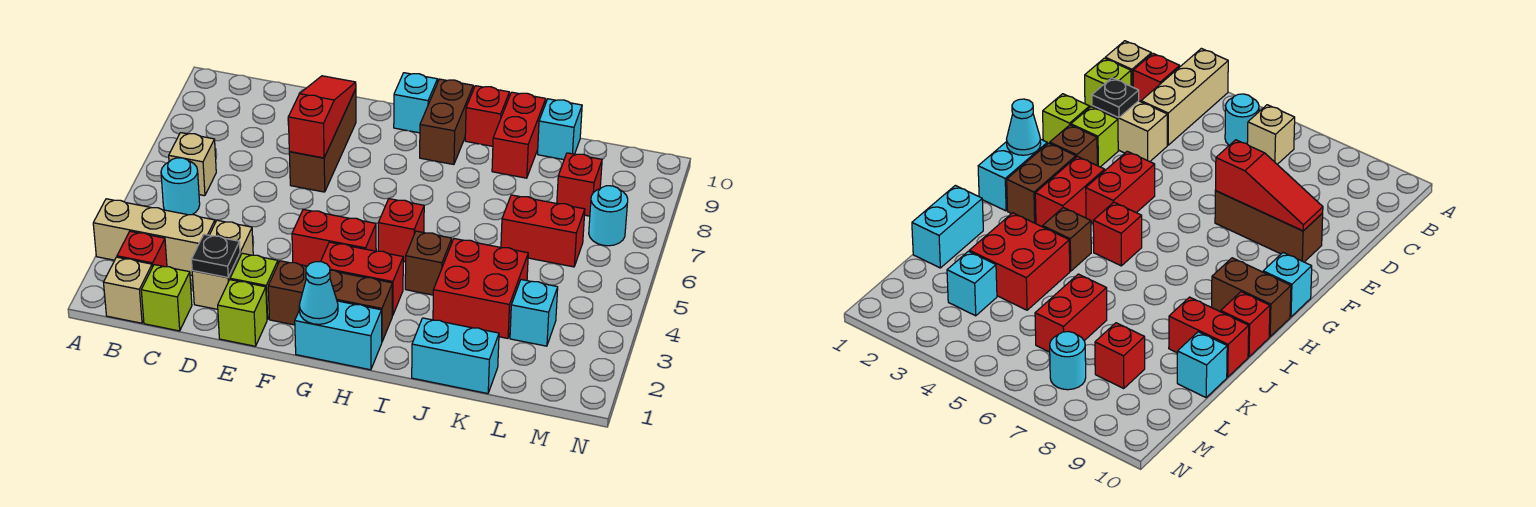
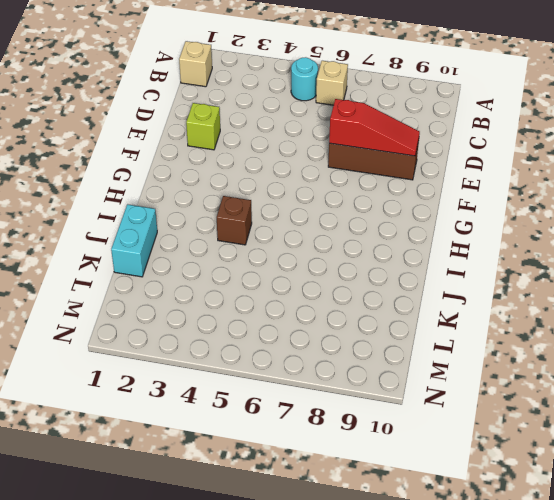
none -> tan 1x3 brick [93,199,215,276]
none -> red 1x1 brick [117,231,167,267]
none -> lime 1x1 brick [141,265,192,331]
none -> tan 1x2 brick [192,220,253,309]

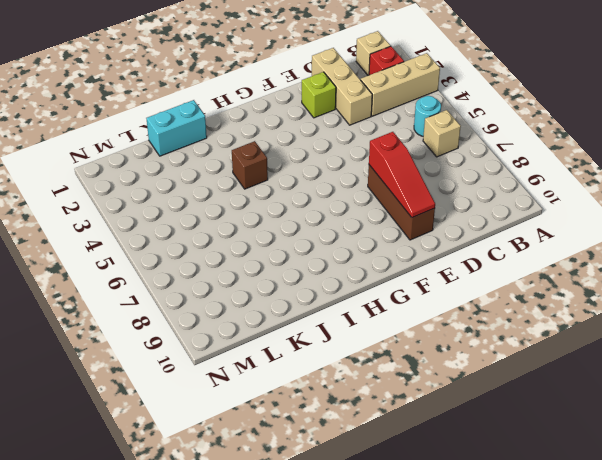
tan 1x3 brick [312,48,372,125] -> tan 1x2 brick [192,220,253,309]
none -> lime 1x1 brick [141,265,192,331]
none -> lime 1x1 brick [218,280,267,346]
none -> brown 1x1 brick [268,261,307,325]
none -> red 1x2 brick [292,209,376,266]

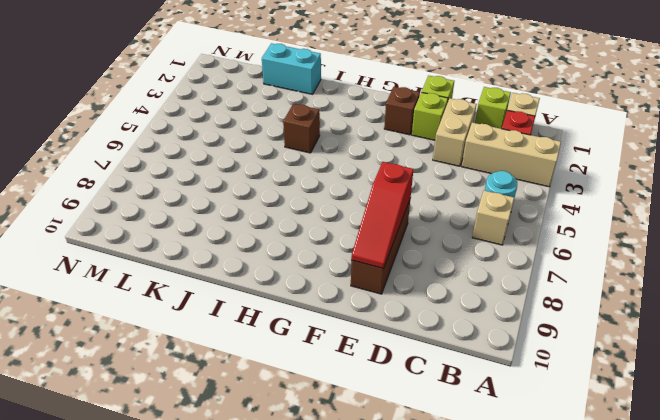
none -> red 1x2 brick [292,209,376,266]
none -> cyan 1x2 brick [295,301,382,370]
none -> brown 1x2 brick [330,270,392,341]
none -> red 1x2 brick [321,242,403,316]

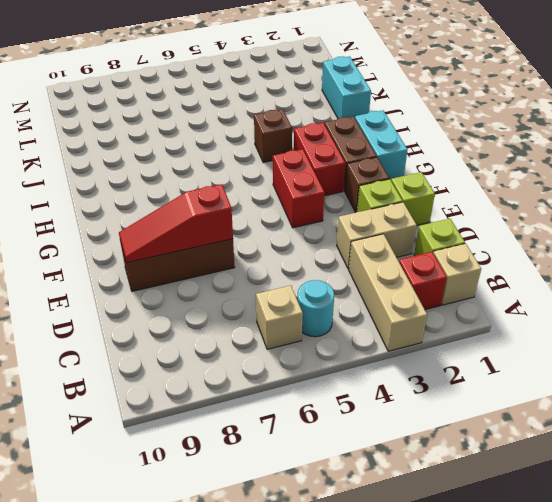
none -> cyan 1x1 brick [394,73,437,133]
none -> red 1x1 brick [378,199,424,262]
none -> brown 1x2 brick [420,79,473,165]
none -> red 1x1 brick [465,86,509,146]

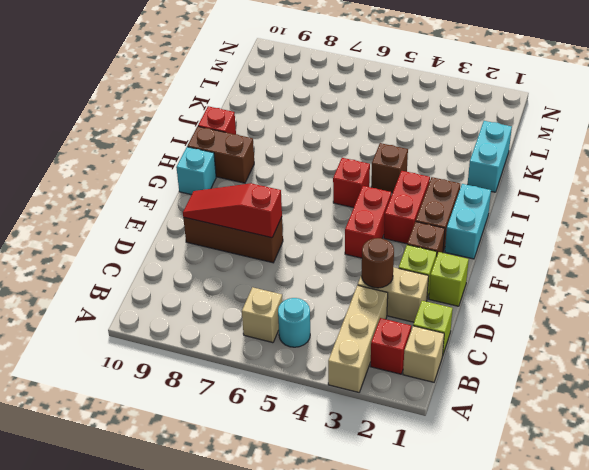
brown 1x1 round brick [362,238,394,288] -> none
none -> red 2x2 brick [433,239,528,338]
none -> red 1x2 brick [492,92,546,178]
none -> red 1x2 brick [501,195,585,267]
none -> cyan 1x1 brick [538,99,582,160]

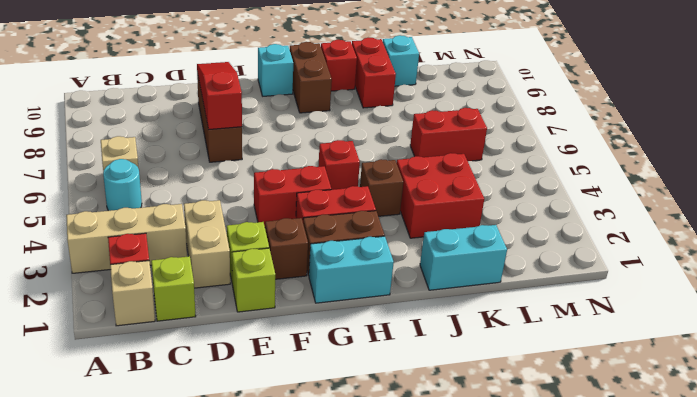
none -> cyan 1x1 brick [510,280,558,346]
none -> red 1x1 brick [557,153,602,216]
none -> cyan 1x1 round brick [589,186,628,246]
none -> black 1x1 plate [192,234,240,278]

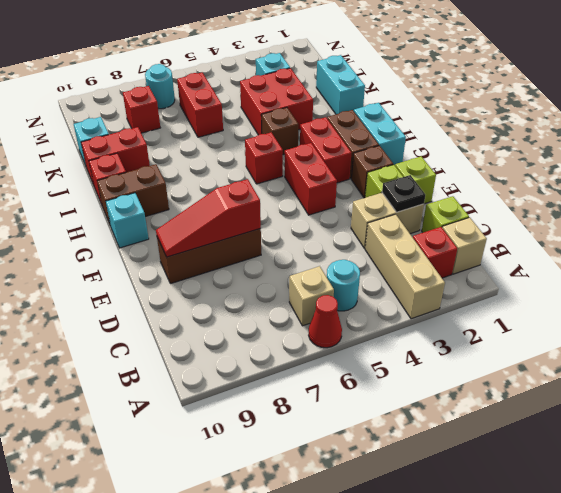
red 1x1 cone [309,295,342,348] -> none
none -> cyan 1x1 cone [299,262,338,324]

